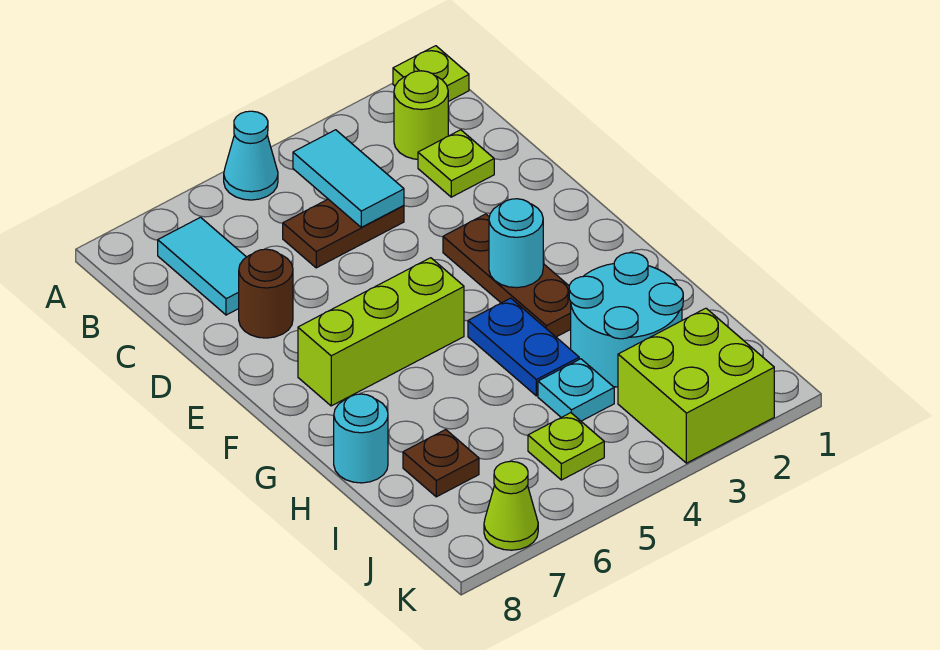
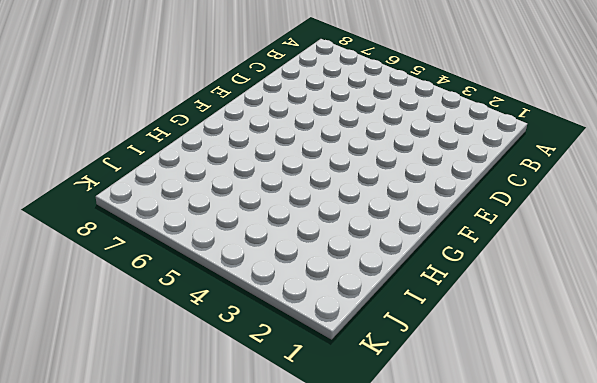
none -> lime 1x1 plate [393,46,469,102]
none -> cyan 1x1 cone [224,111,278,200]
none -> lime 1x1 round brick [394,71,448,159]

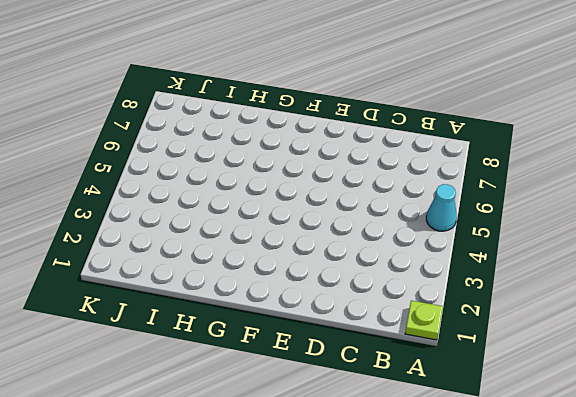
none -> lime 1x1 round brick [394,71,448,159]
none -> cyan 1x2 tile [158,217,246,315]
none -> lime 1x1 plate [418,130,494,197]

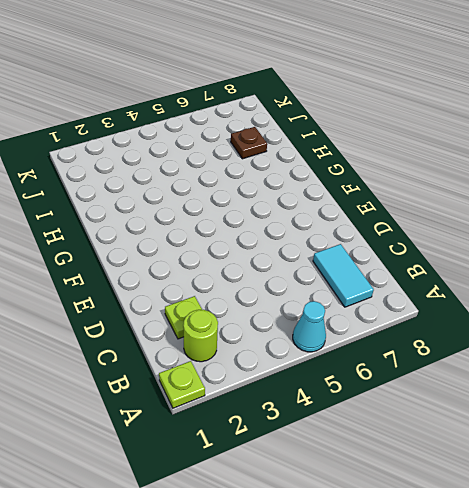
none -> brown 1x2 plate [283,199,404,268]
none -> brown 1x1 round brick [239,249,293,338]
none -> brown 1x3 plate [443,214,571,337]

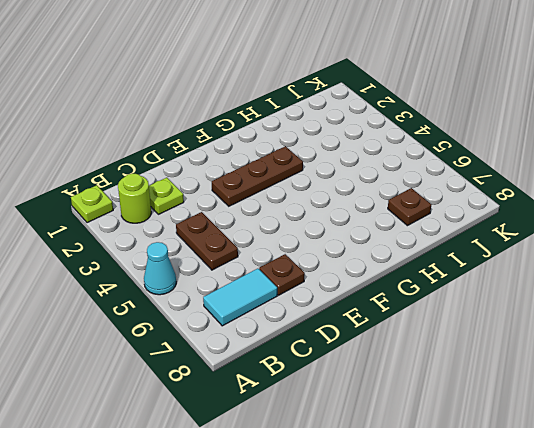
brown 1x1 plate [259,254,305,295] -> brown 1x1 round brick [239,249,293,338]
none -> lime 1x3 brick [298,258,464,406]
none -> blue 1x2 plate [468,298,579,396]
none -> cyan 2x2 round brick [569,253,683,387]

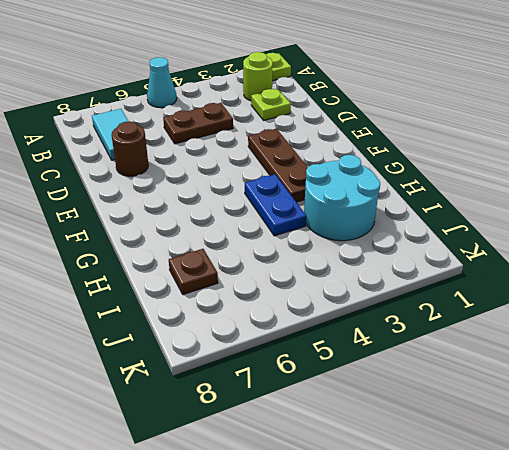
none -> lime 1x3 brick [298,258,464,406]
none -> cyan 1x1 round brick [334,394,388,483]
none -> cyan 1x1 plate [538,359,614,421]

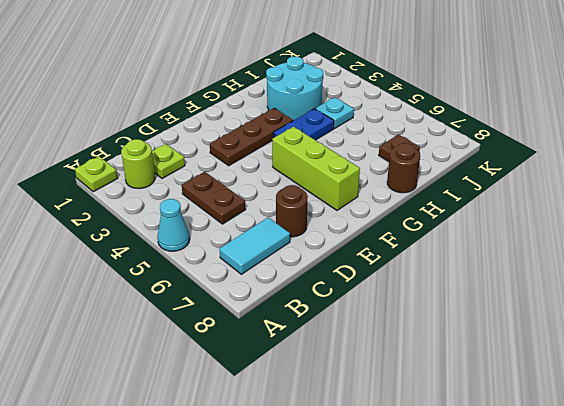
brown 1x1 round brick [387,143,420,193] -> cyan 1x1 round brick [334,394,388,483]
none -> lime 2x2 brick [618,308,774,463]
none -> lime 1x1 plate [528,413,604,480]
none -> lime 1x1 cone [484,461,538,550]

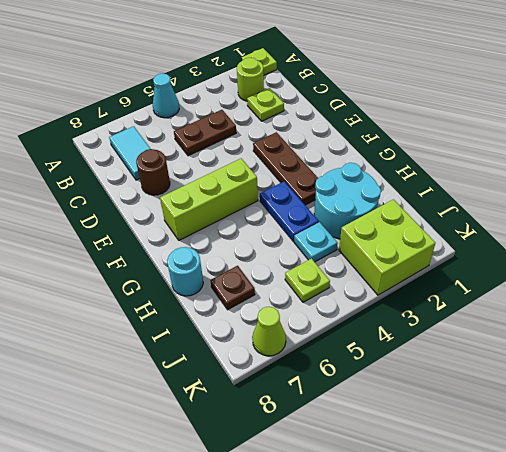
none -> cyan 1x2 tile [293,130,404,227]
none -> cyan 1x1 round brick [489,199,543,288]

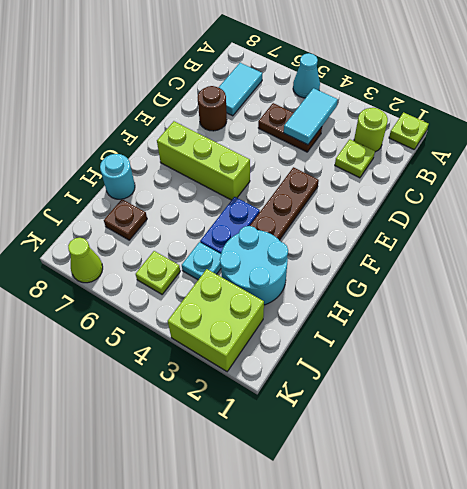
none -> cyan 1x1 round brick [489,199,543,288]

